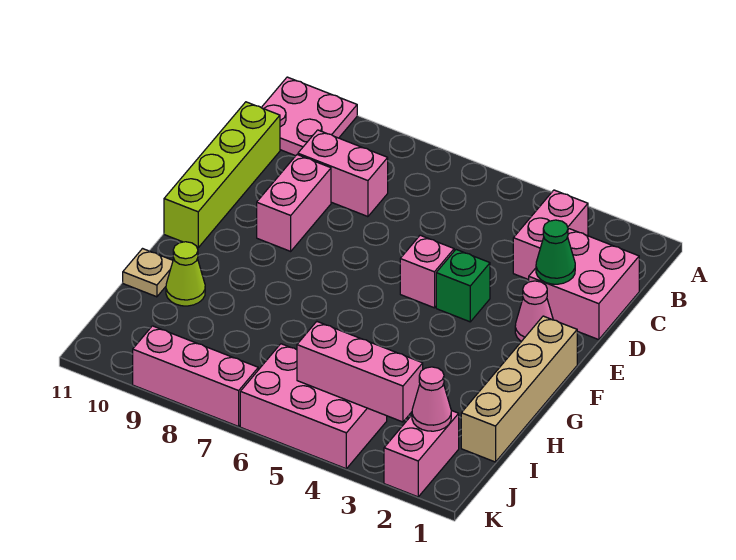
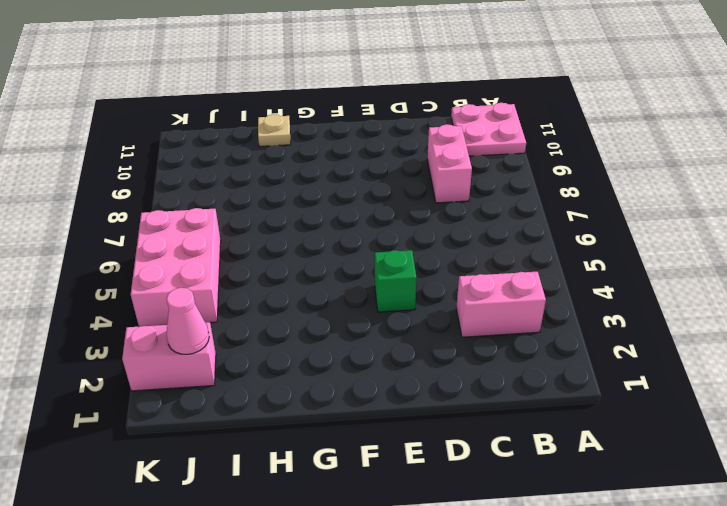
none -> pink 2x2 brick [529,229,639,340]
none -> lime 1x4 brick [164,102,280,248]
none -> pink 1x2 brick [257,155,331,251]

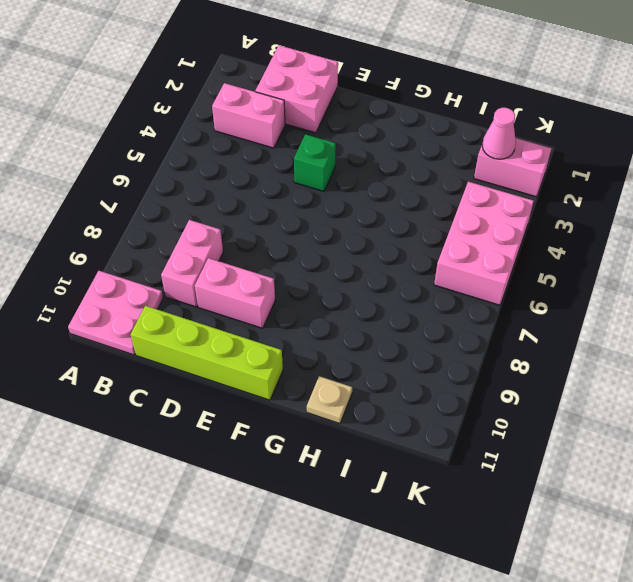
none -> pink 1x1 cone [515,281,553,341]
none -> pink 1x1 brick [400,235,454,308]
none -> tan 1x4 brick [461,316,577,462]

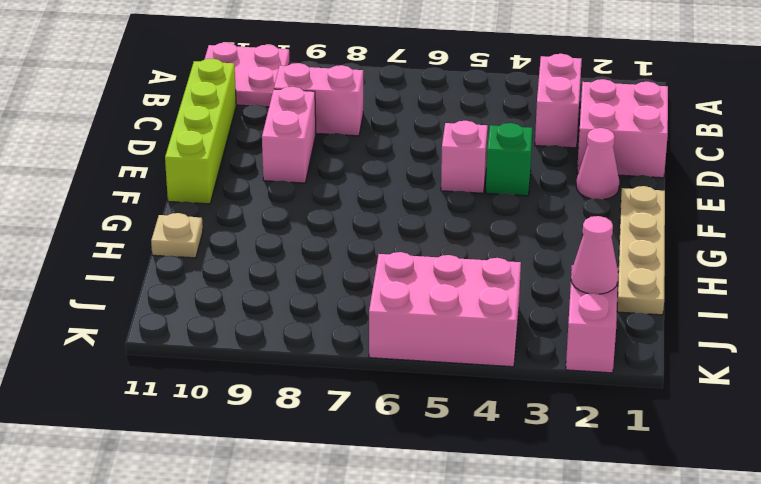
tan 1x4 plate [617,186,665,315] -> tan 1x4 brick [461,316,577,462]
none -> lime 1x1 cone [166,242,205,306]
none -> pink 1x3 brick [133,326,258,427]
none -> green 1x1 cone [536,220,575,284]

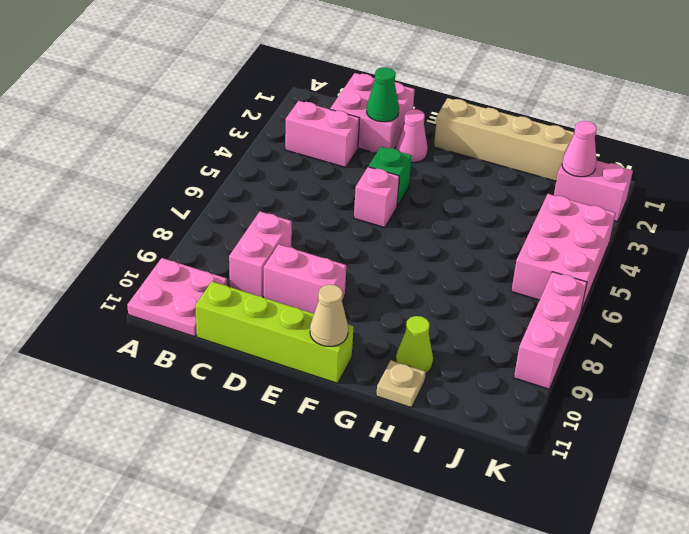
tan 1x1 cone [310,284,348,346] -> none
none -> pink 1x3 brick [297,322,423,422]

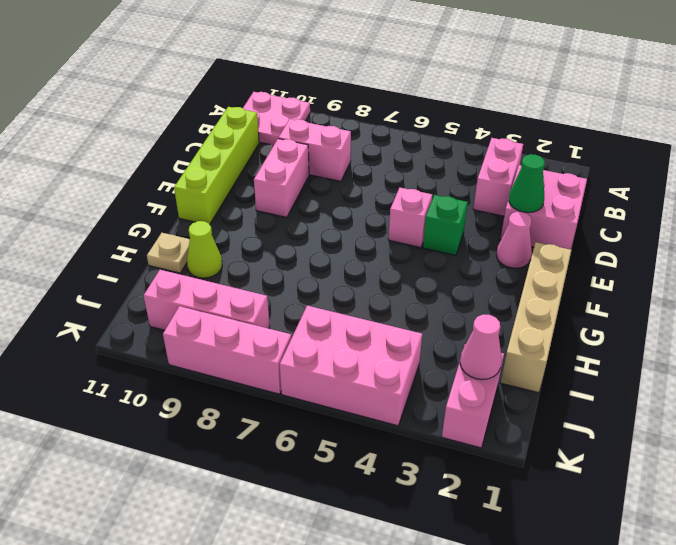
pink 1x3 brick [143,270,270,330] -> pink 1x3 brick moved to [297,322,423,422]

